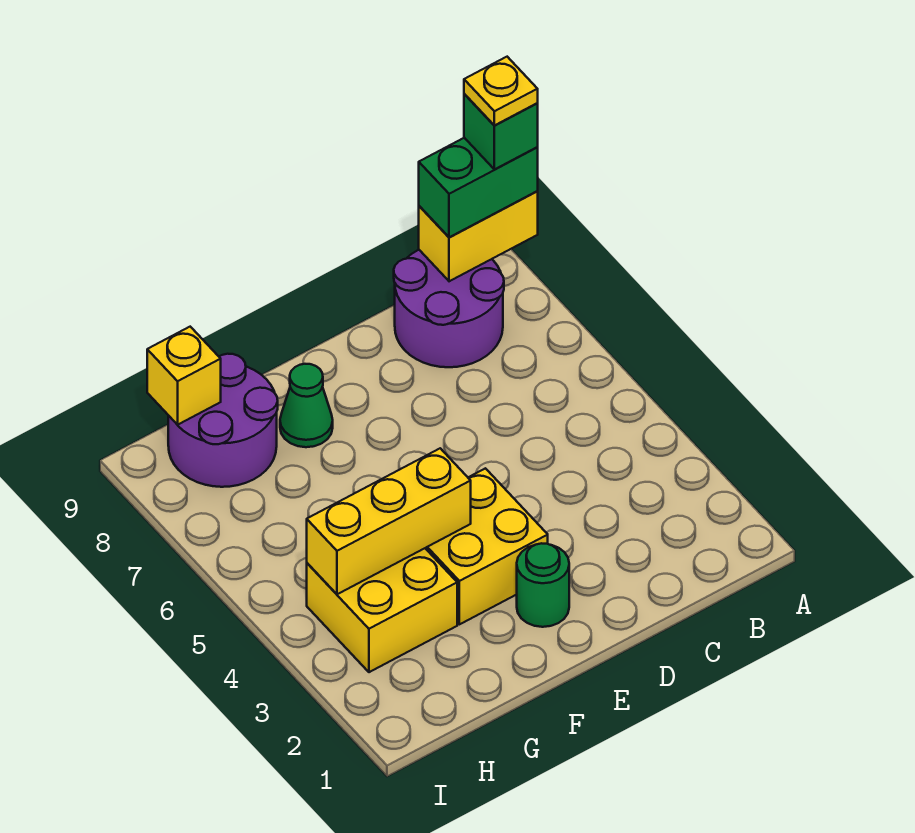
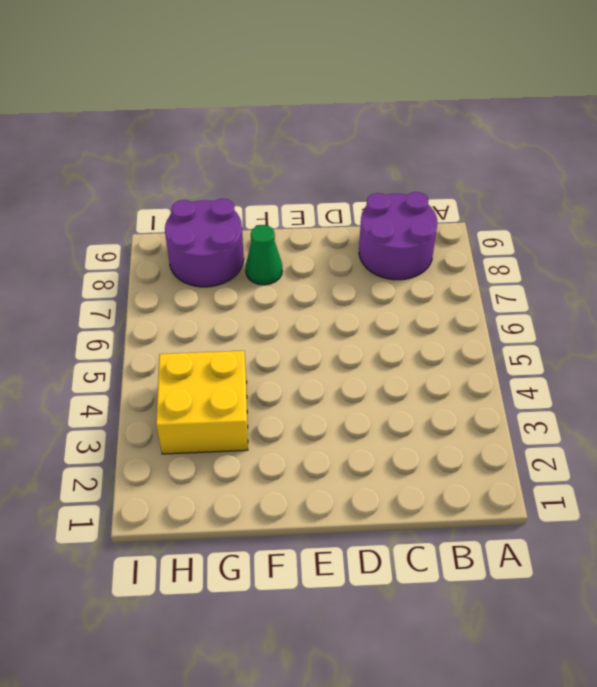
none -> green 1x1 round brick [517,543,569,627]
none -> yellow 2x2 brick [426,468,548,624]
none -> yellow 1x2 brick [419,191,538,281]

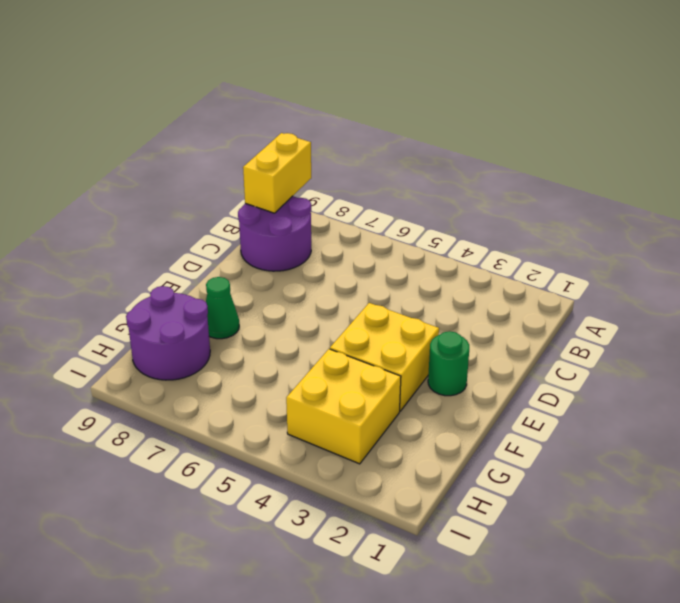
none -> yellow 1x3 brick [307,448,471,594]
none -> yellow 1x1 brick [147,327,221,425]
none -> green 1x2 brick [419,138,538,238]

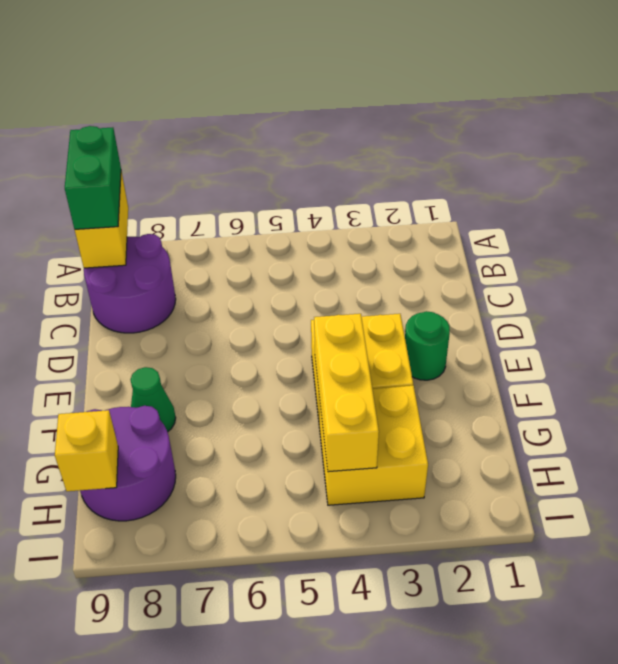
none -> green 1x1 brick [464,94,538,169]
none -> yellow 1x1 plate [464,57,538,125]

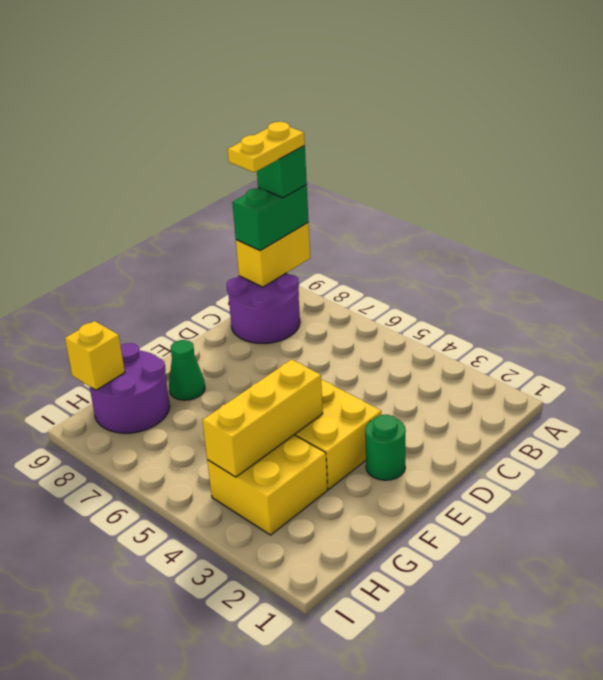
yellow 1x2 plate [228,122,305,172] -> yellow 1x1 plate [464,57,538,125]

